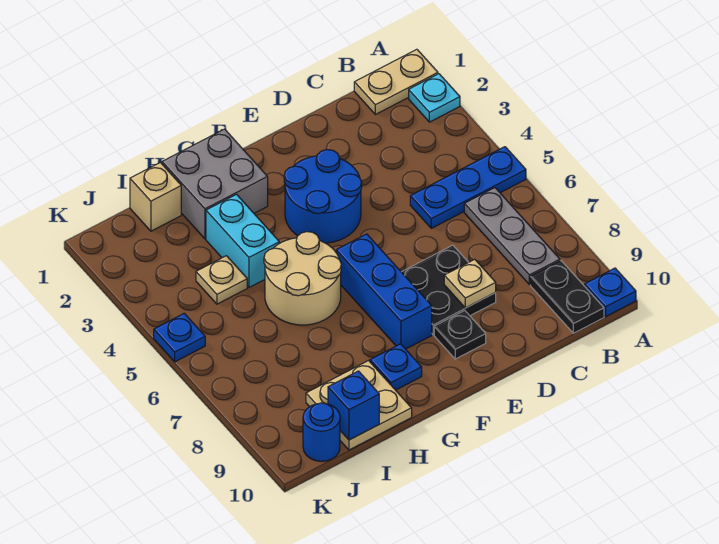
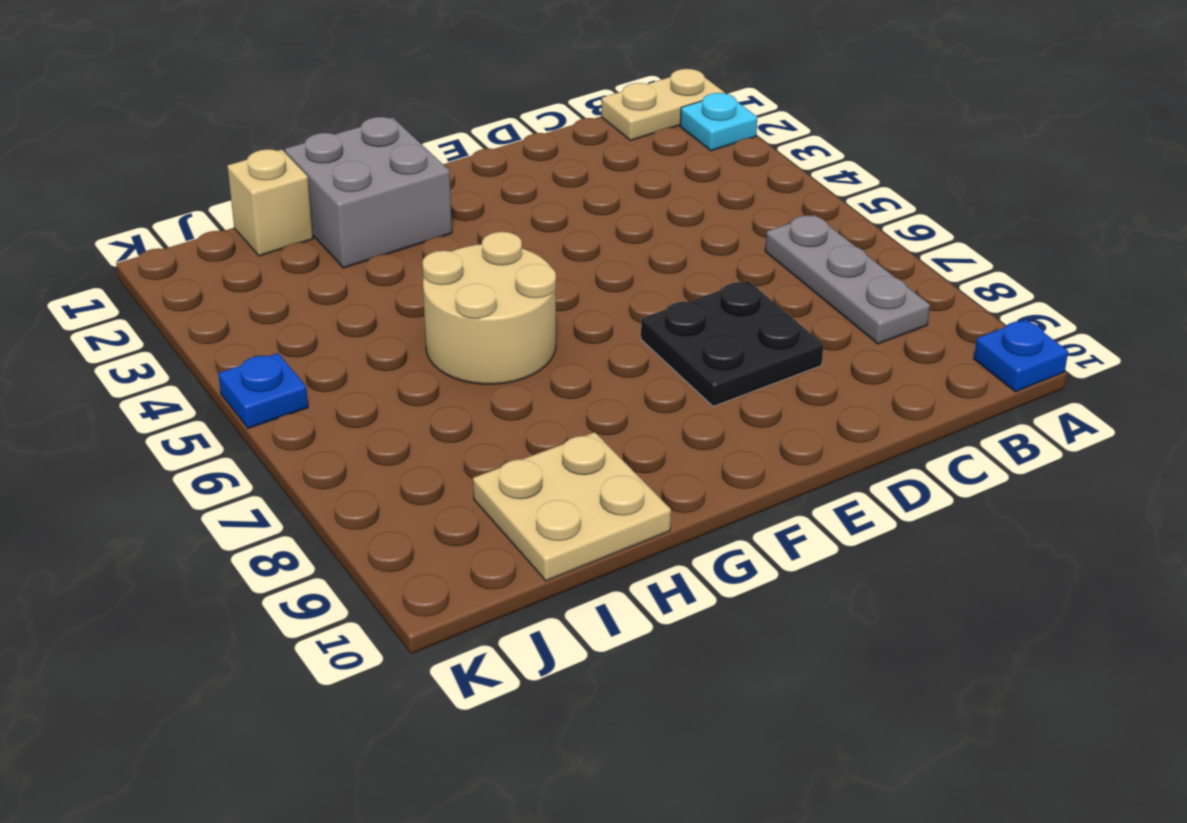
none -> blue 1x3 plate [410,147,526,228]
none -> black 1x2 plate [530,261,604,333]
none -> blue 2x2 round brick [284,150,362,243]

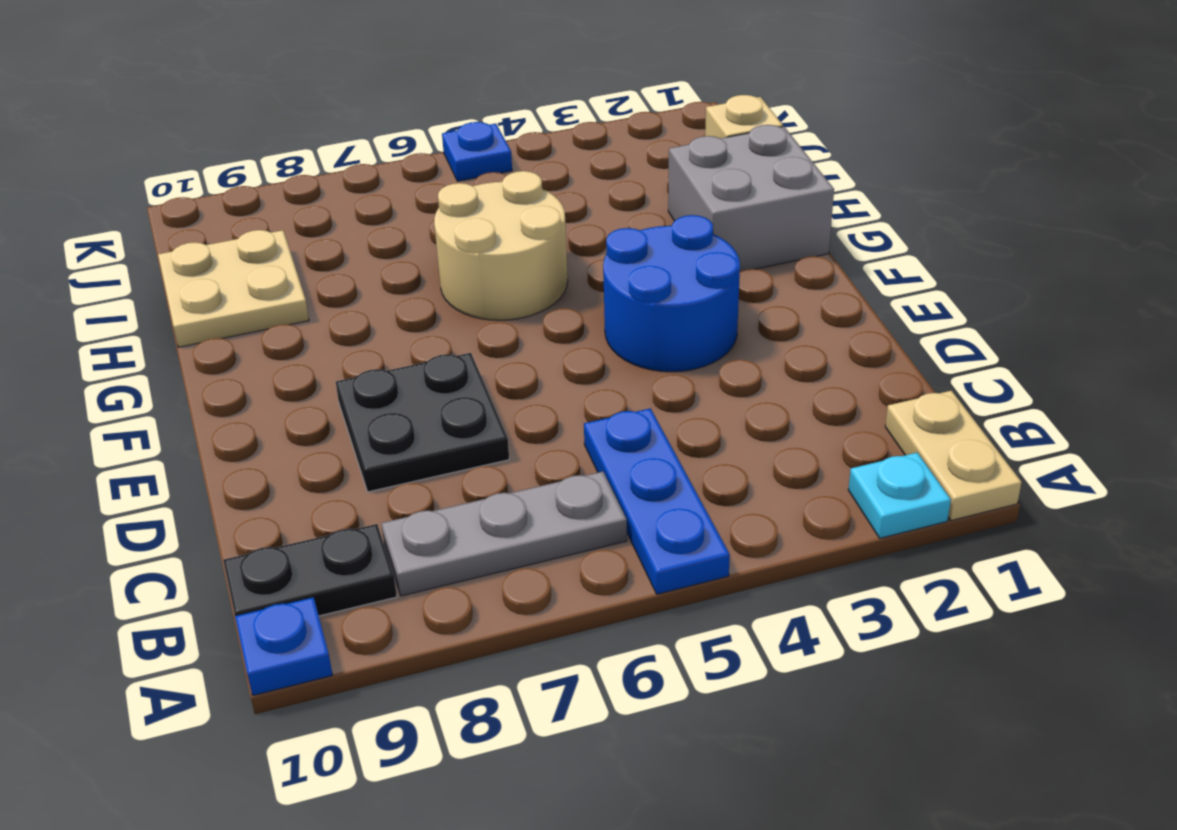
none -> black 1x1 plate [434,311,486,359]
none -> blue 1x3 brick [336,234,432,349]
none -> blue 1x1 plate [370,344,422,390]

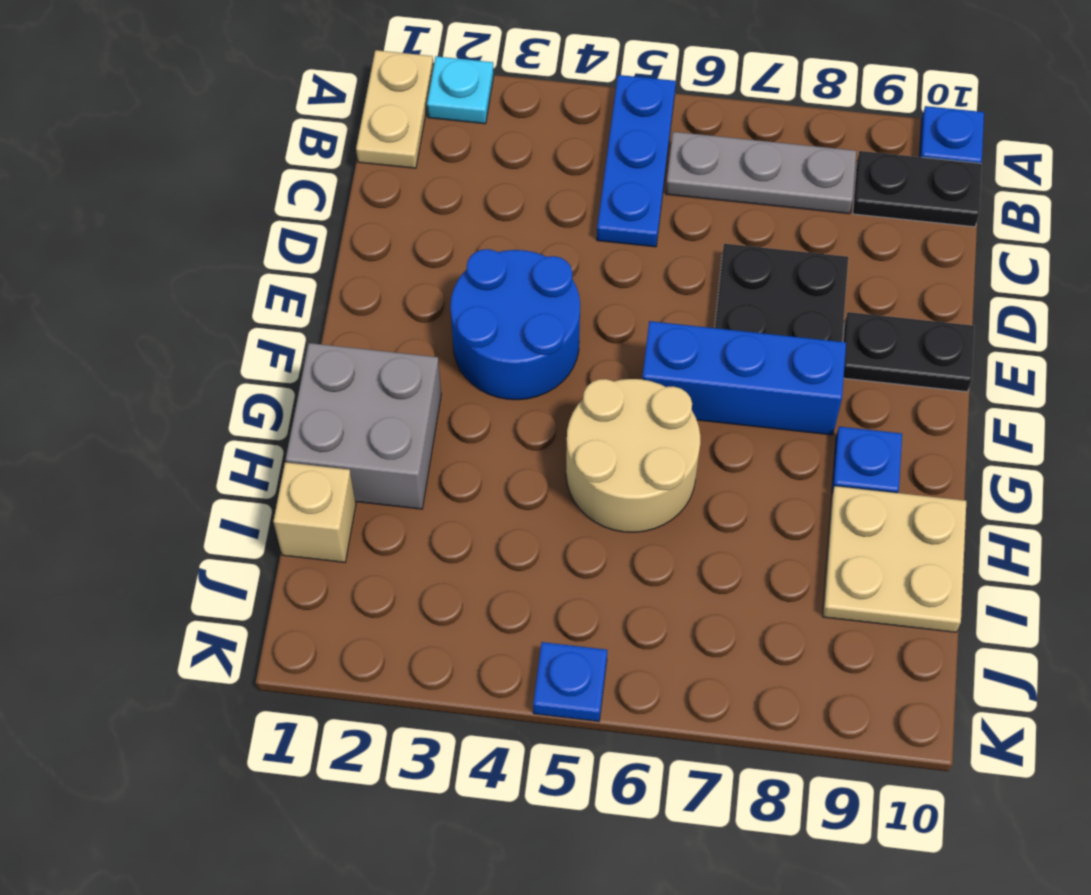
black 1x2 plate [843,312,974,392] -> black 1x1 plate [434,311,486,359]
none -> cyan 1x2 brick [206,194,279,287]
none -> tan 1x1 plate [196,256,247,304]
none -> blue 1x1 round brick [303,403,340,461]

